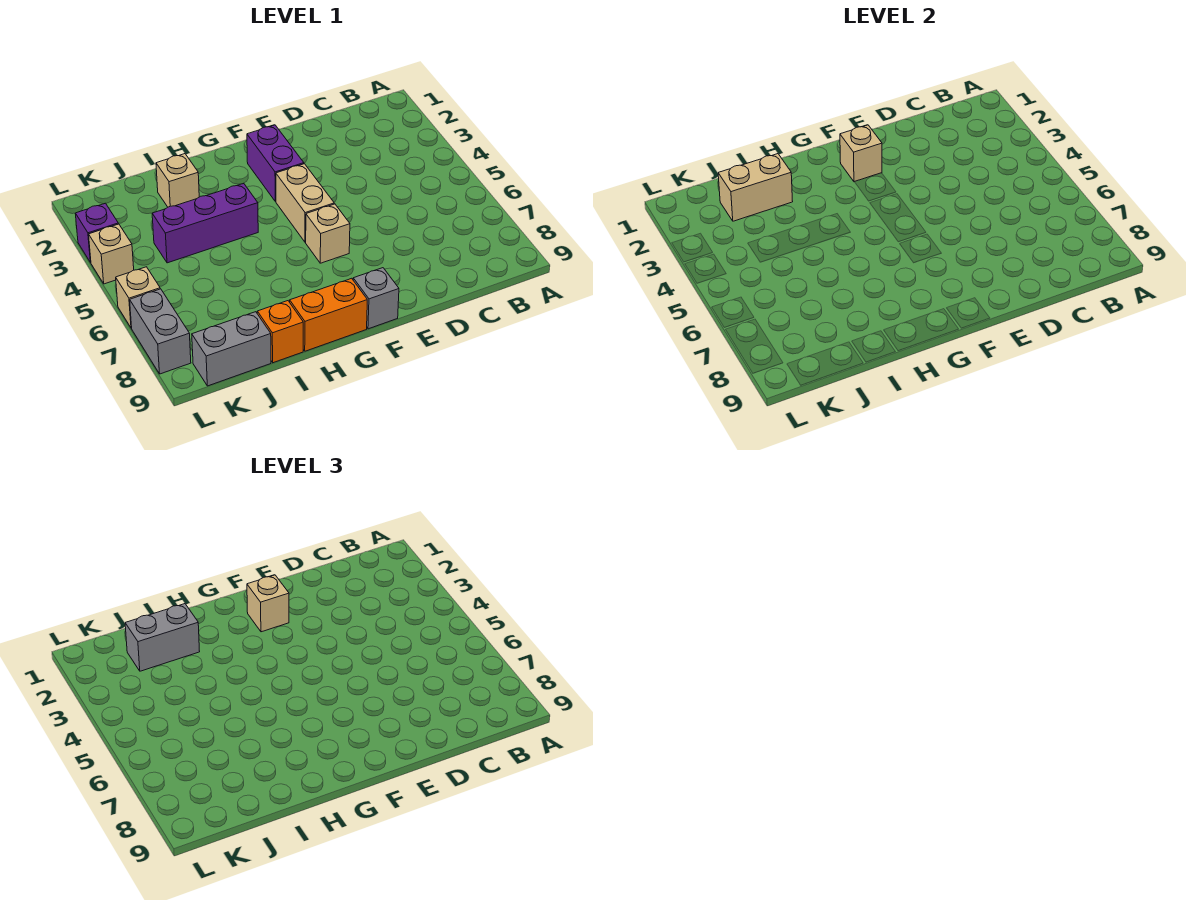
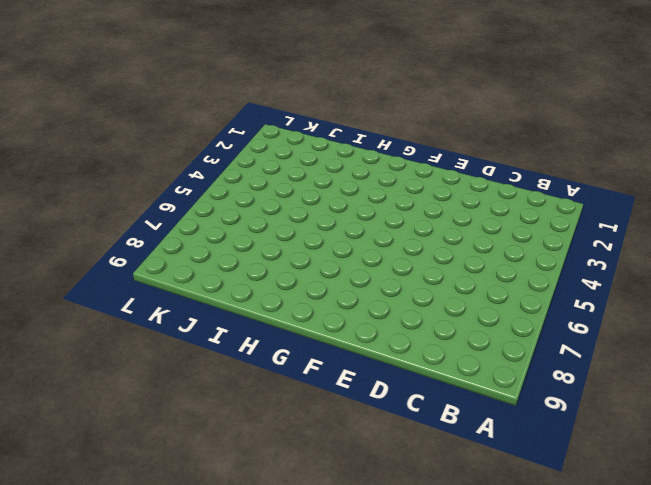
none -> purple 1x2 brick [247,125,304,202]
none -> tan 1x2 brick [276,164,334,242]
none -> tan 1x1 brick [306,204,350,263]

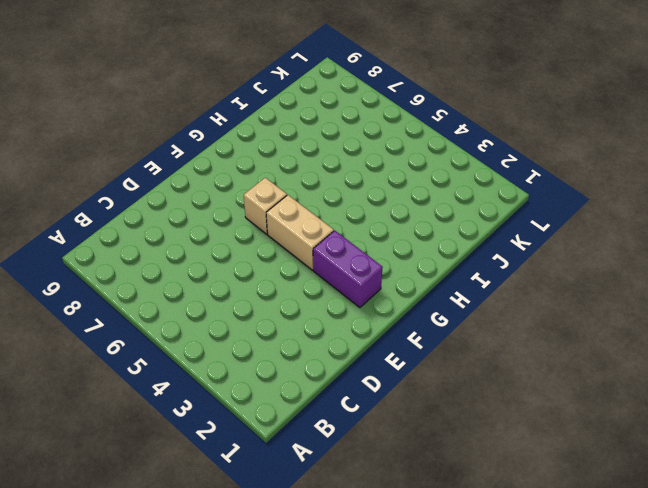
none -> grey 1x1 brick [353,268,399,329]
none -> orange 1x2 brick [290,278,367,351]
none -> purple 1x3 brick [152,183,258,263]

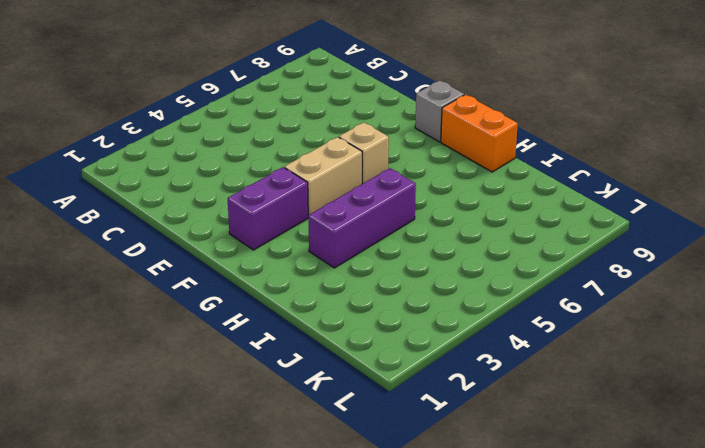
purple 1x3 brick [308,168,416,268] -> purple 1x3 brick turned to [152,183,258,263]
none -> tan 1x1 brick [156,154,199,207]
none -> orange 1x1 brick [257,301,303,363]
none -> grey 1x2 brick [192,312,271,386]

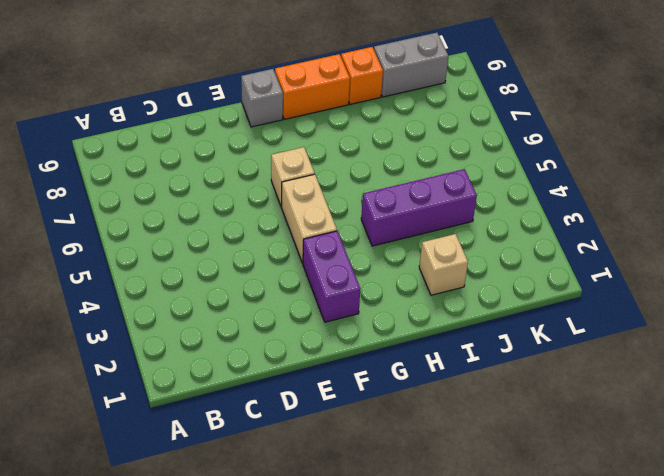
none -> purple 1x1 brick [75,203,118,263]
none -> tan 1x1 brick [89,224,134,284]
none -> tan 1x1 brick [116,267,160,328]

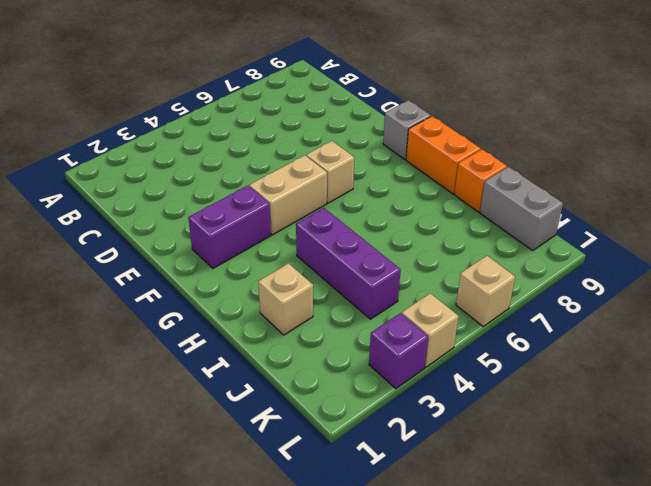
none -> grey 1x2 brick [130,289,191,374]
none -> tan 1x1 brick [840,125,882,182]
none -> tan 1x2 brick [718,154,793,221]

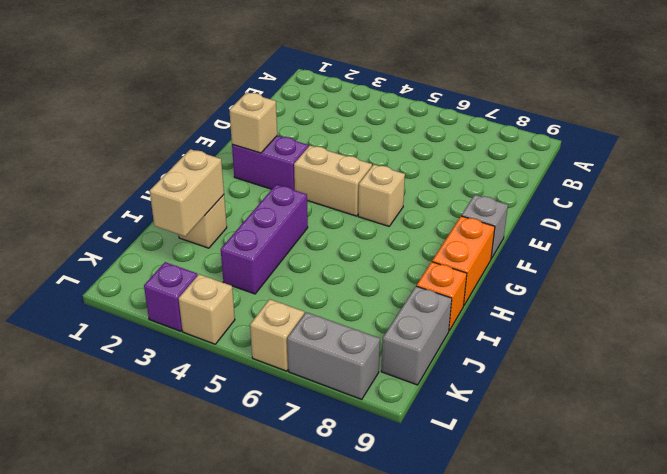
none -> tan 1x1 brick [247,575,289,632]
none -> grey 1x2 brick [125,604,200,671]

